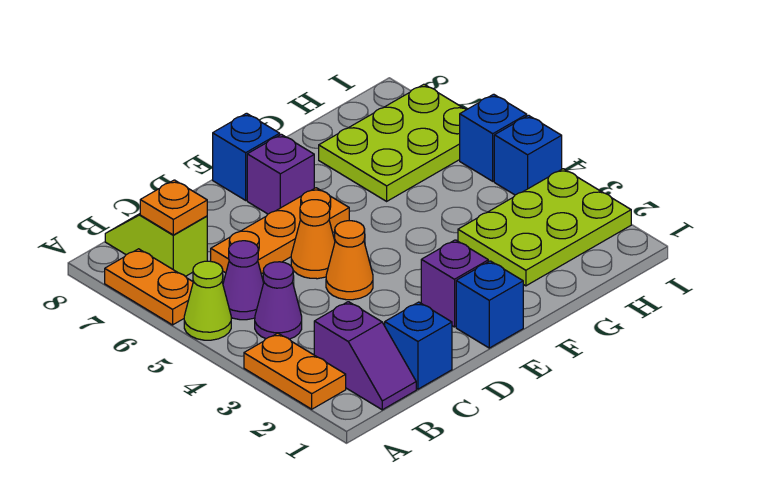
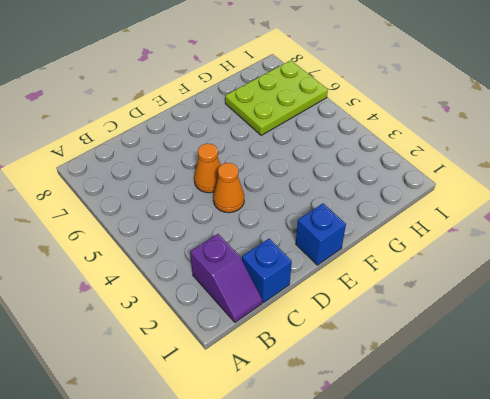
none -> orange 1x2 plate [244,333,346,409]
none -> lime 1x1 cone [184,261,231,340]
none -> orange 1x2 plate [105,249,193,325]

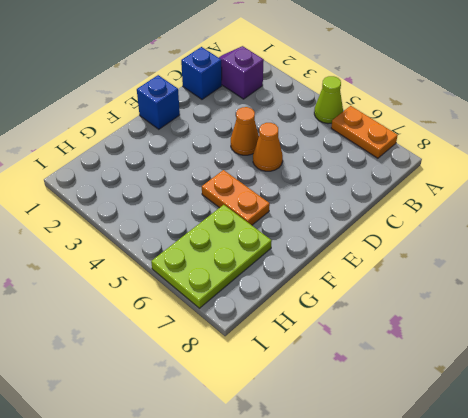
orange 1x2 plate [202,170,270,225] -> orange 1x2 plate moved to [244,333,346,409]
none -> purple 1x1 cone [255,262,302,339]
none -> purple 1x1 cone [223,241,264,320]
none -> lime 1x2 slope [105,214,207,276]

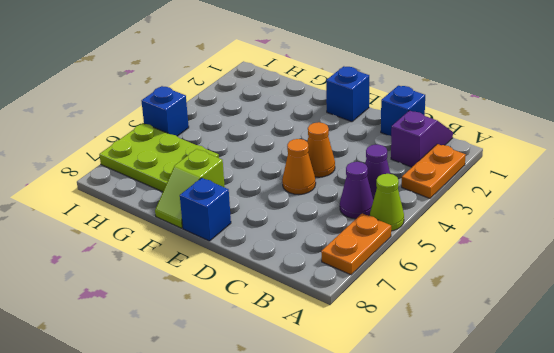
lime 1x2 slope [155,149,225,228] -> lime 1x2 slope moved to [105,214,207,276]
none -> orange 1x3 plate [211,188,349,274]
none -> purple 1x1 brick [421,240,488,327]
none -> purple 1x1 brick [247,134,314,214]

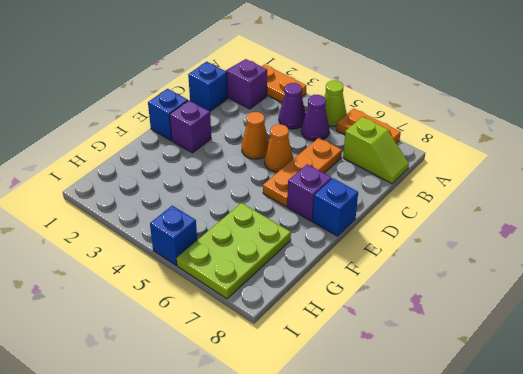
none -> lime 2x3 plate [458,169,631,286]
none -> blue 1x1 brick [494,115,562,195]
none -> orange 1x1 plate [140,180,207,235]

